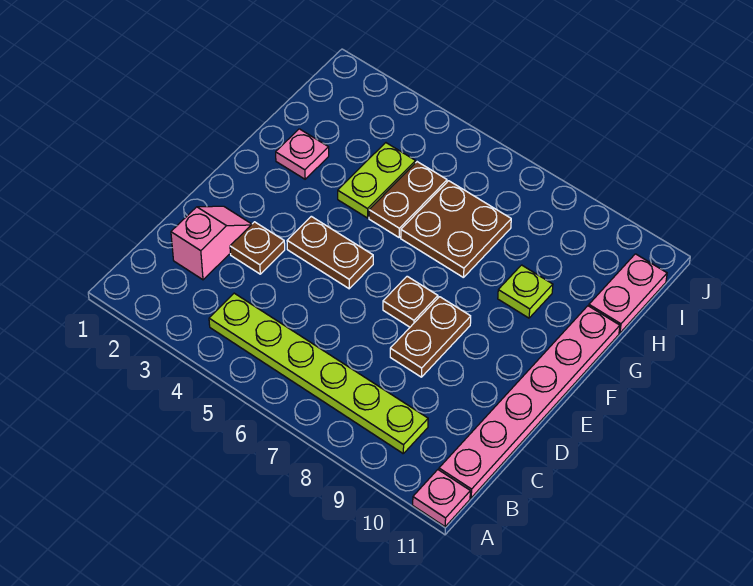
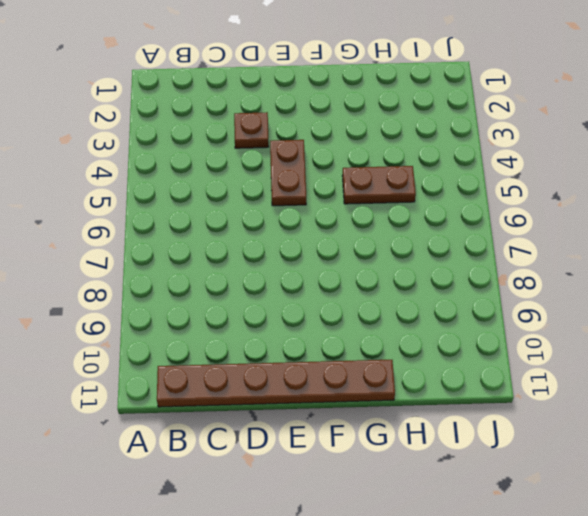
brown 1x6 plate [157,360,395,407] -> pink 1x6 plate [439,306,620,498]
none -> pink 1x1 plate [413,470,470,527]
none -> lime 1x6 plate [209,293,428,453]
none -> pink 1x2 slope [171,206,252,280]

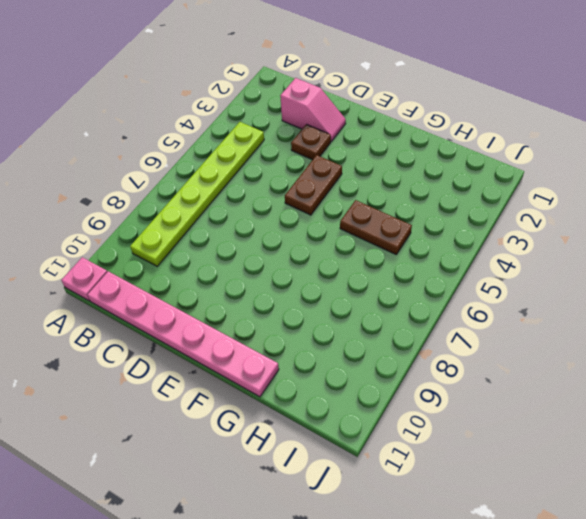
none -> brown 1x2 plate [390,297,471,377]
none -> brown 1x1 plate [383,276,438,327]
none -> pink 1x1 plate [276,129,329,179]

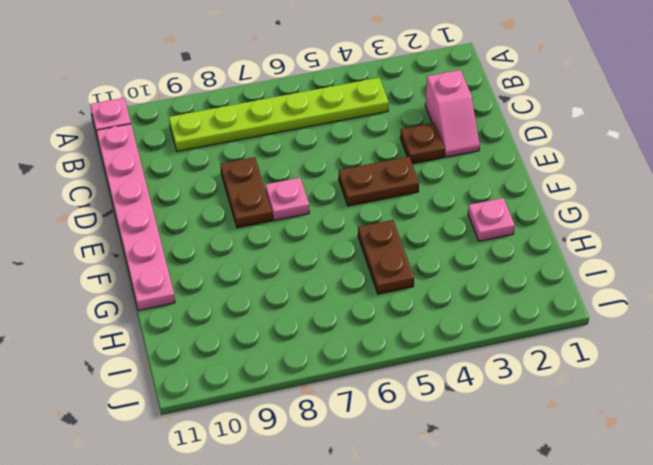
pink 1x1 plate [265,178,309,221] -> brown 1x1 plate [383,276,438,327]
none -> lime 1x2 plate [338,143,416,218]
none -> brown 2x2 plate [401,181,511,278]
none -> lime 1x1 plate [498,265,553,318]

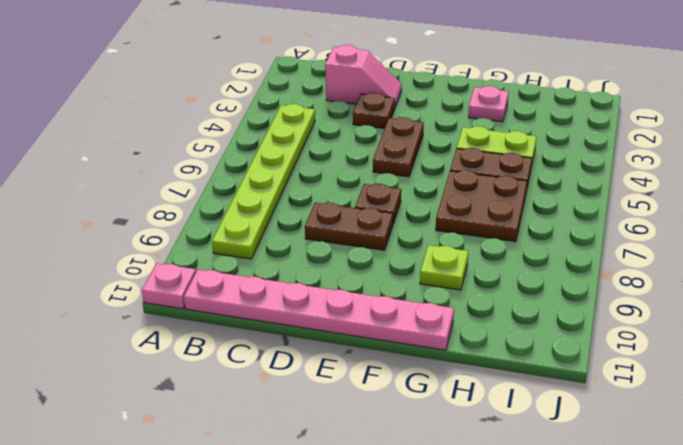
none -> pink 1x2 plate [589,254,667,333]

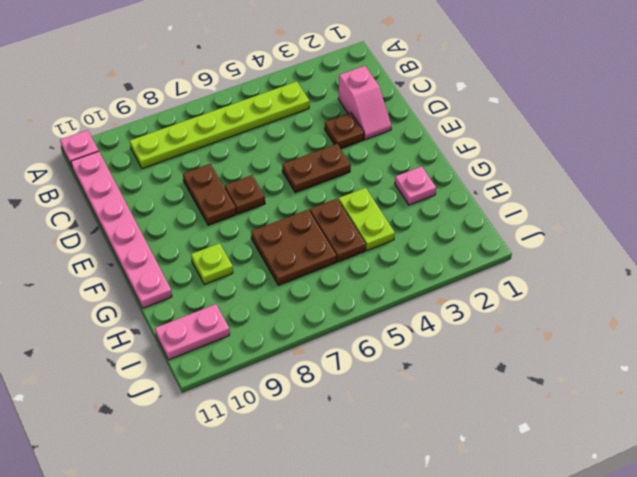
pink 1x2 plate [155,304,230,360] -> pink 1x2 plate turned to [589,254,667,333]

